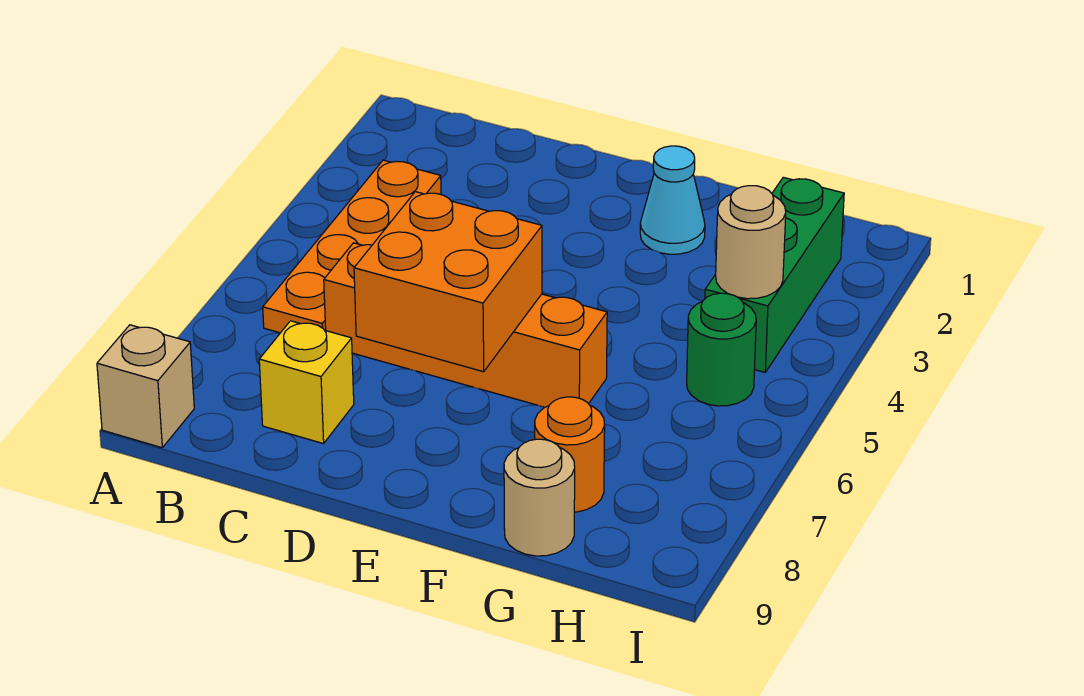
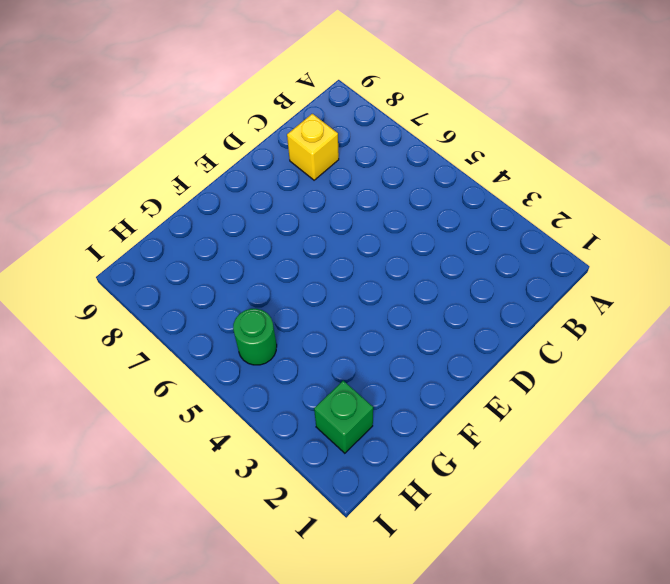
green 1x1 brick [314,381,373,453] -> green 1x3 brick [705,177,844,372]
none -> tan 1x1 brick [97,325,194,448]
none -> orange 1x4 plate [263,160,441,333]

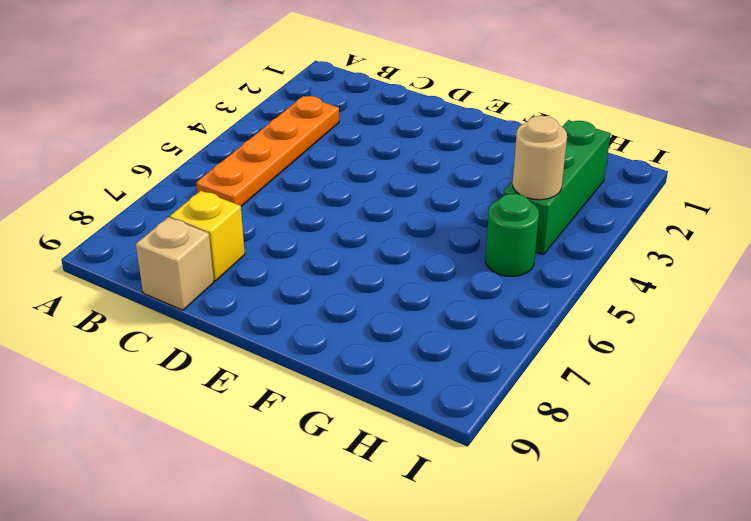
tan 1x1 brick [136,217,214,310] -> tan 1x1 brick moved to [97,325,194,448]
none -> orange 1x4 brick [324,243,607,407]
none -> cyan 1x1 cone [640,146,705,254]

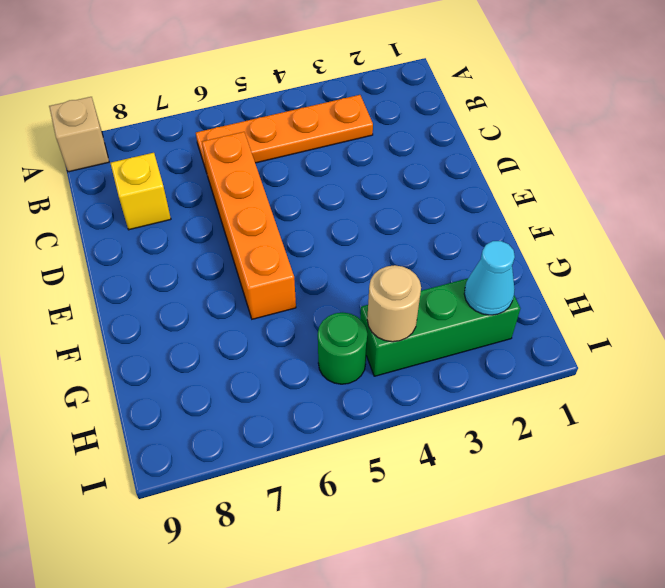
cyan 1x1 cone [464,241,515,315] -> cyan 1x1 cone moved to [640,146,705,254]
none -> orange 1x1 round brick [535,397,605,512]
none -> tan 1x1 round brick [504,439,575,556]

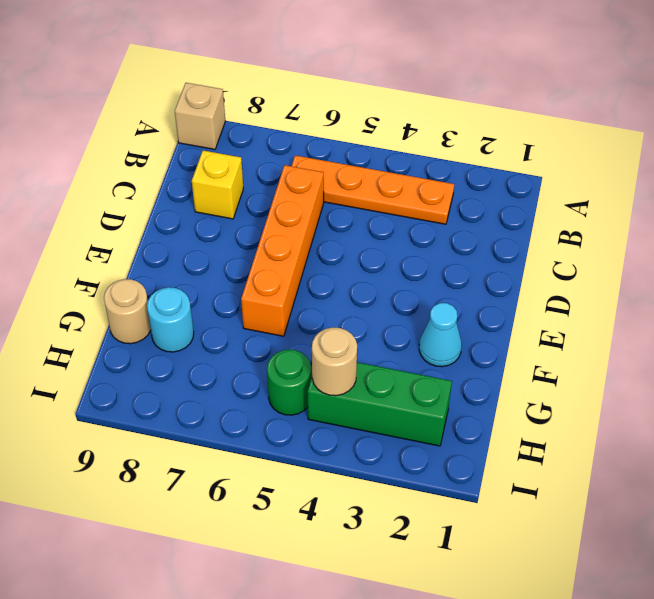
cyan 1x1 round brick [147,287,194,352] -> orange 1x1 round brick [535,397,605,512]
none -> orange 2x2 brick [354,192,542,372]

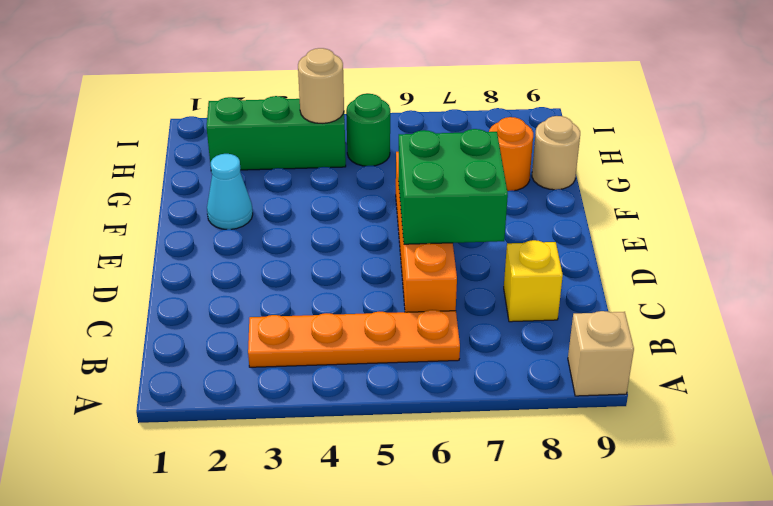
green 2x2 brick [398,129,508,244] -> orange 2x2 brick [354,192,542,372]

